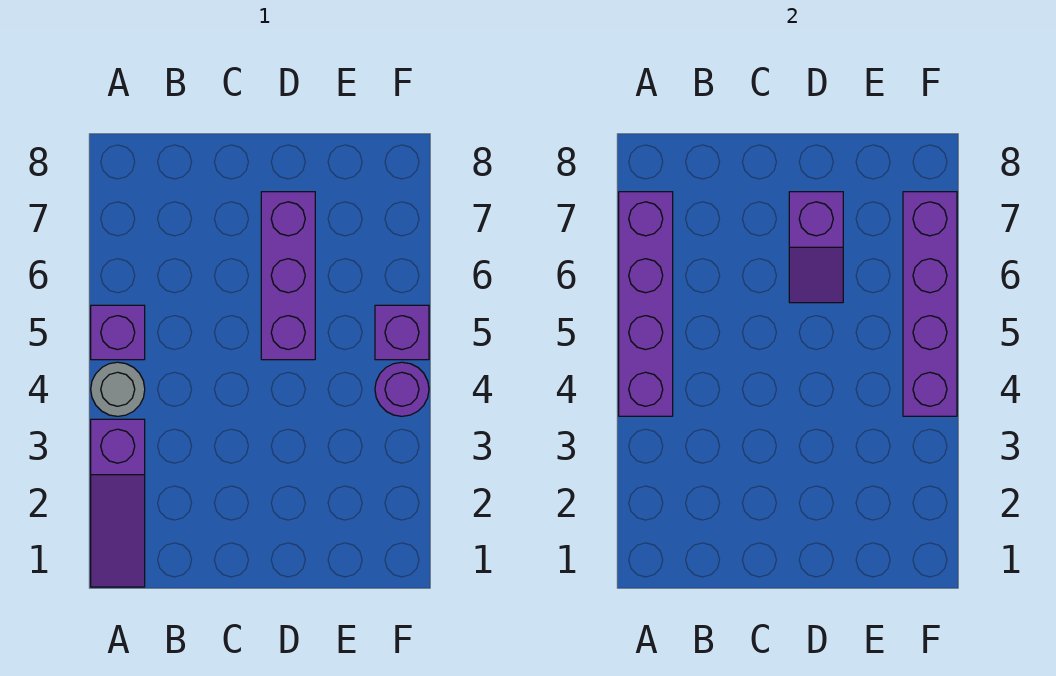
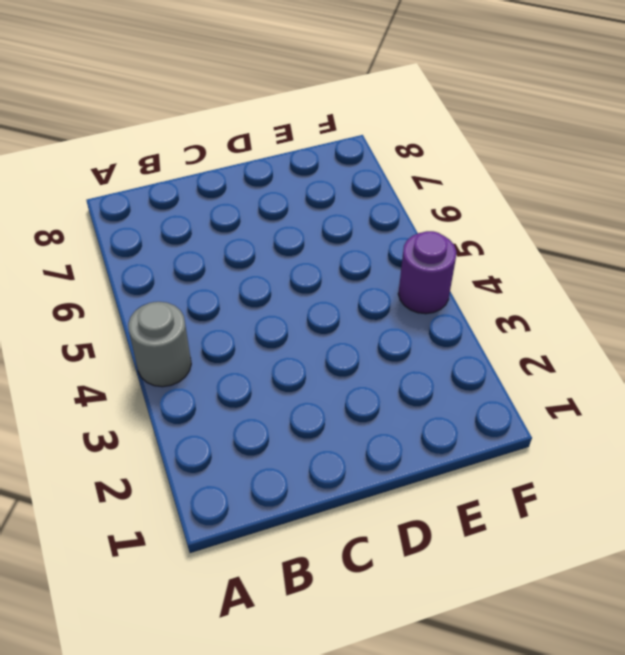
none -> purple 1x3 slope [91,419,145,587]
none -> purple 1x1 brick [91,305,145,360]

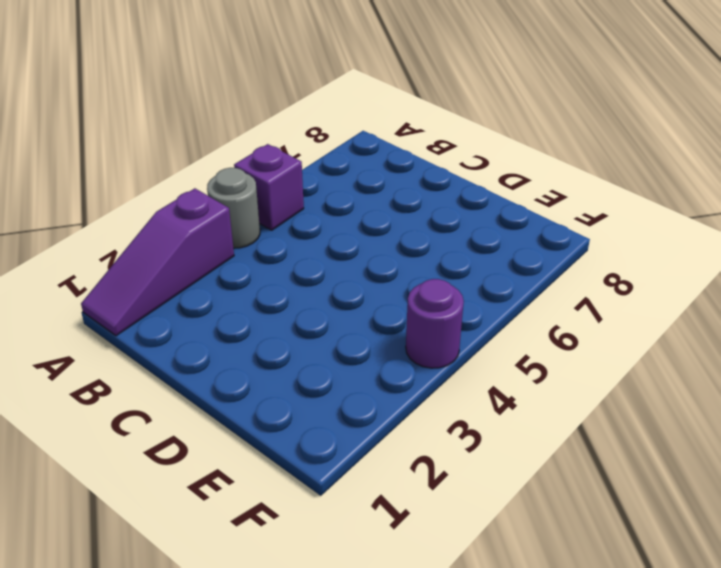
none -> purple 1x3 brick [261,192,315,360]
none -> purple 1x1 brick [375,305,429,360]

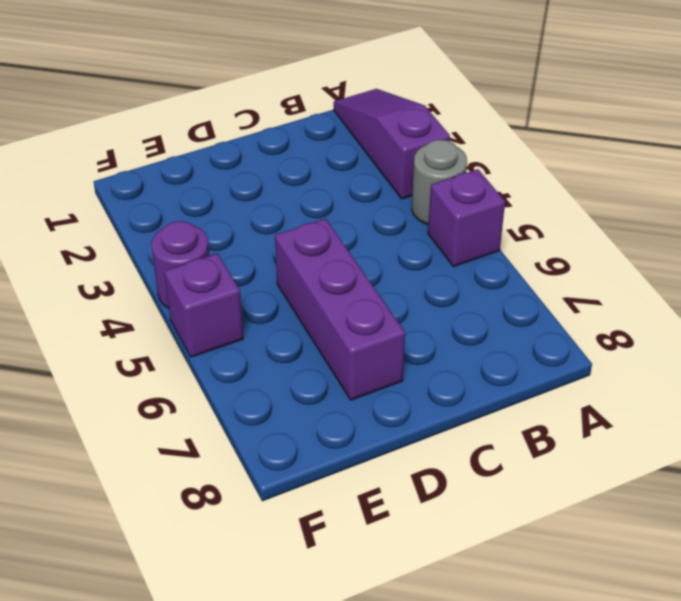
none -> purple 1x4 brick [619,192,673,416]
none -> purple 1x2 slope [789,192,843,303]

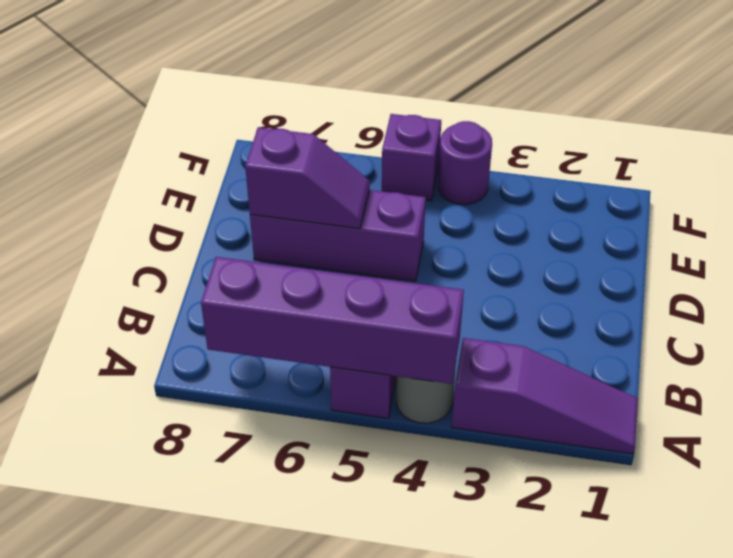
none -> purple 1x4 brick [903,192,957,416]

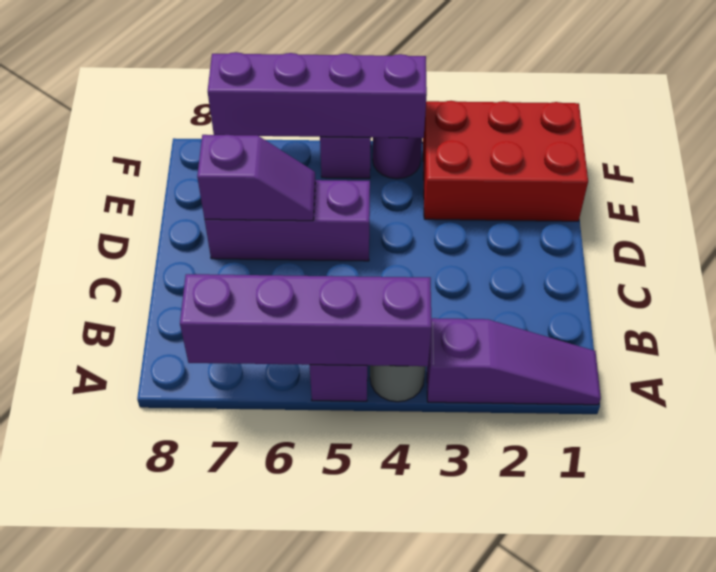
red 2x3 brick [423,101,588,221] -> none

